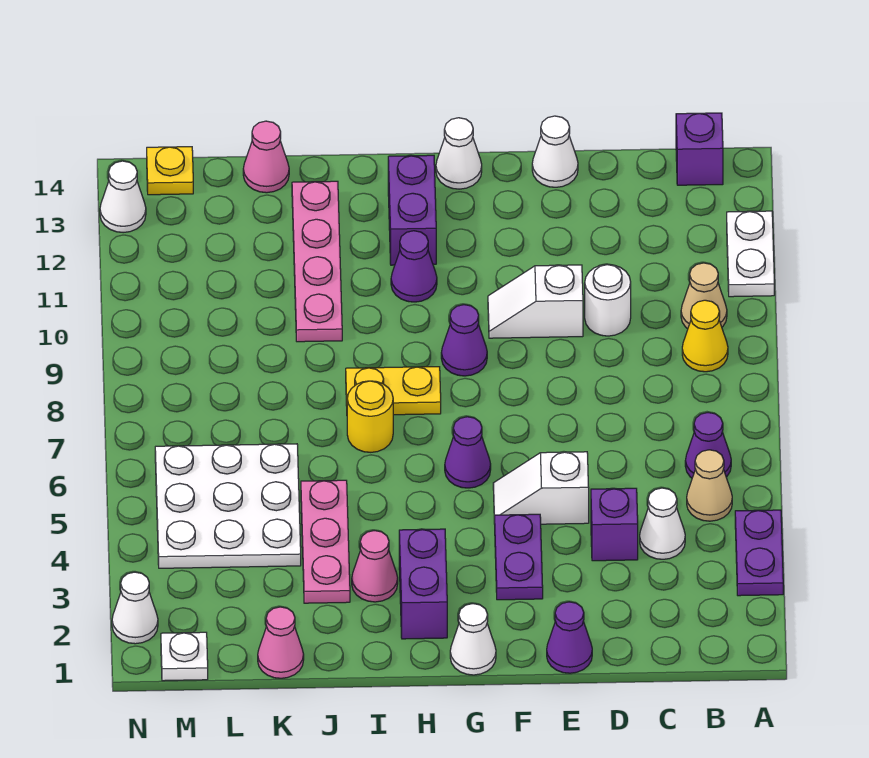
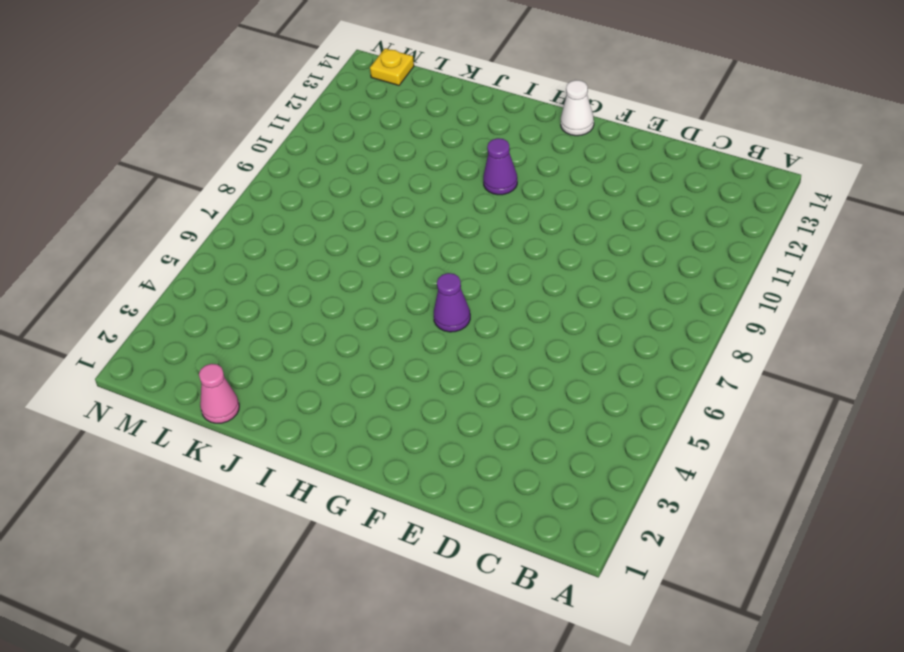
none -> purple 1x2 plate [735,510,783,596]
none -> white 1x2 plate [727,211,774,297]
none -> tan 1x1 cone [687,450,732,521]
none -> purple 1x1 cone [685,412,731,478]

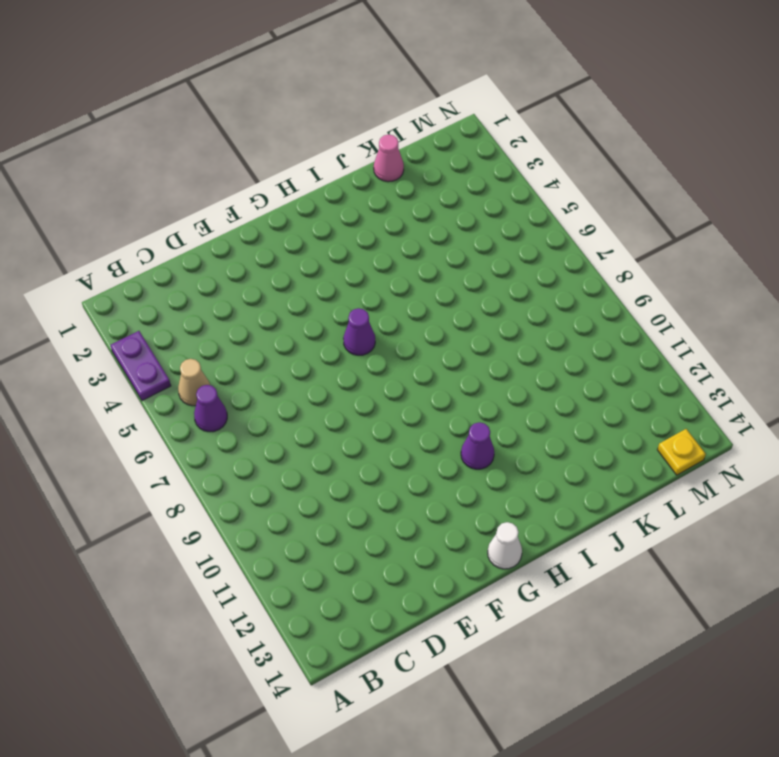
none -> white 1x2 plate [727,211,774,297]
none -> yellow 1x1 cone [682,300,728,372]
none -> tan 1x1 cone [681,263,727,329]
none -> purple 1x1 brick [676,113,723,185]

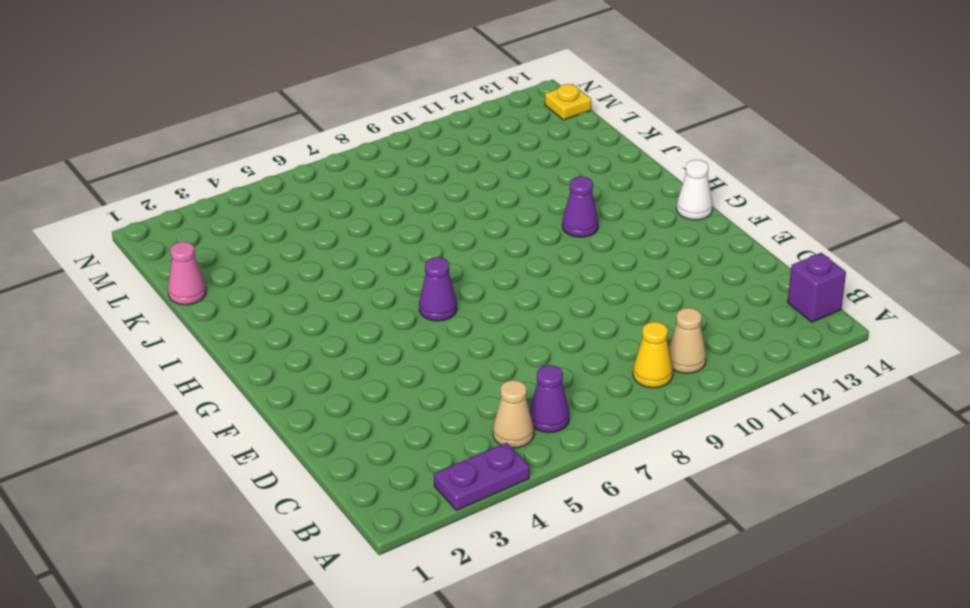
none -> white 1x2 plate [727,211,774,297]
none -> white 1x1 cone [640,488,685,559]
none -> purple 1x1 brick [591,488,638,561]
none -> white 1x1 round brick [585,265,631,336]

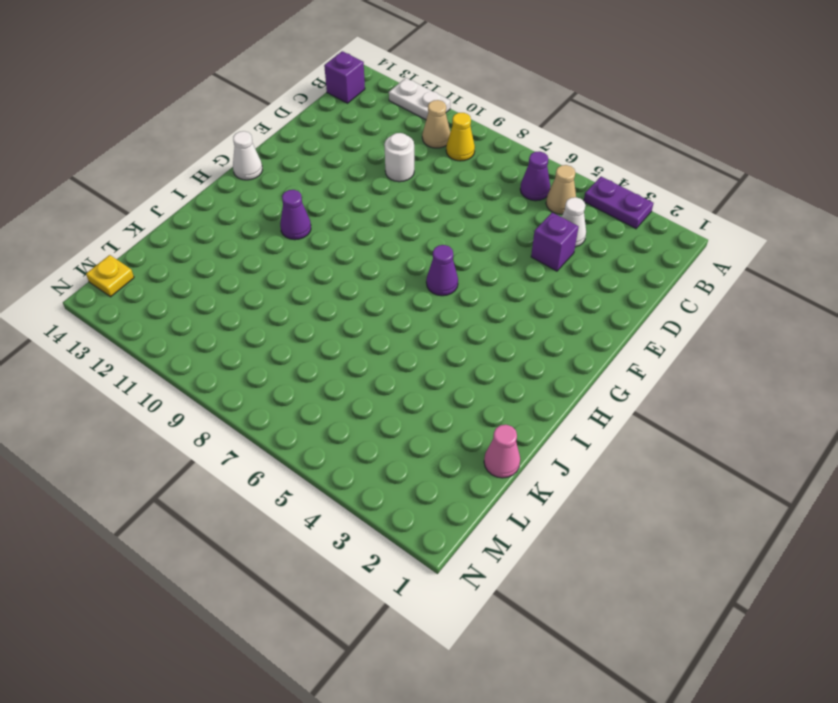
none -> purple 1x1 cone [547,602,592,673]
none -> white 1x2 slope [493,452,589,524]
none -> white 1x2 slope [488,265,583,338]
none -> white 1x1 cone [532,116,578,187]

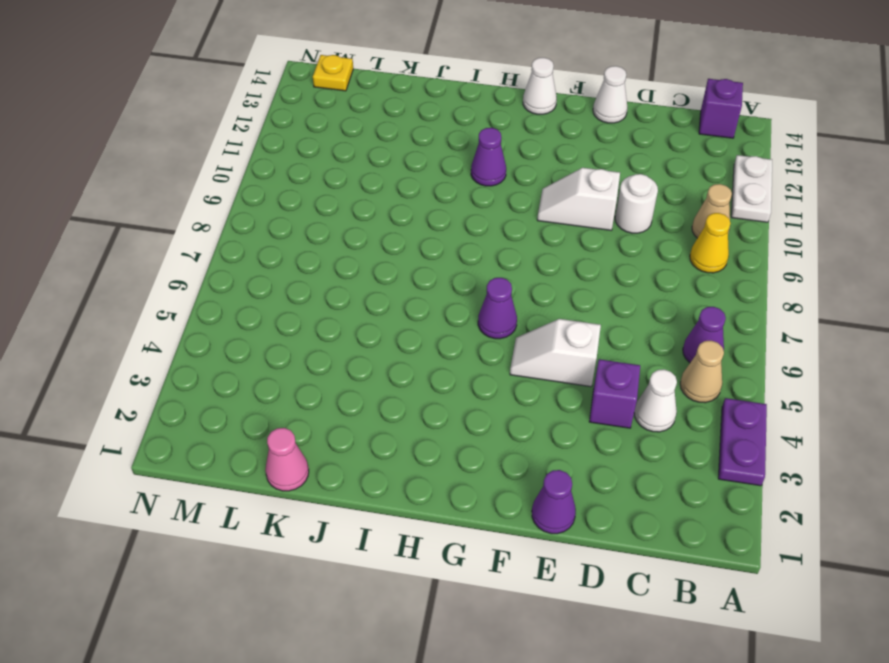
none -> purple 1x2 plate [494,514,543,600]
none -> white 1x1 cone [450,604,496,675]
none -> purple 1x1 cone [441,305,487,376]
none -> purple 1x2 brick [399,529,447,639]

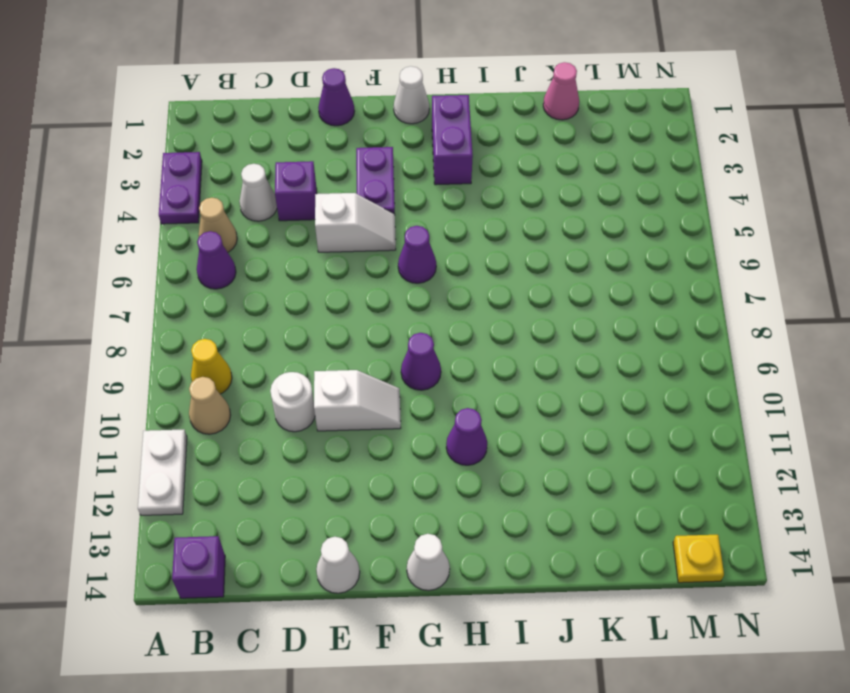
none -> yellow 1x2 plate [346,367,441,415]
none -> purple 1x2 brick [388,155,436,265]
none -> pink 1x1 cone [352,531,398,602]
none -> yellow 1x1 round brick [347,381,393,452]

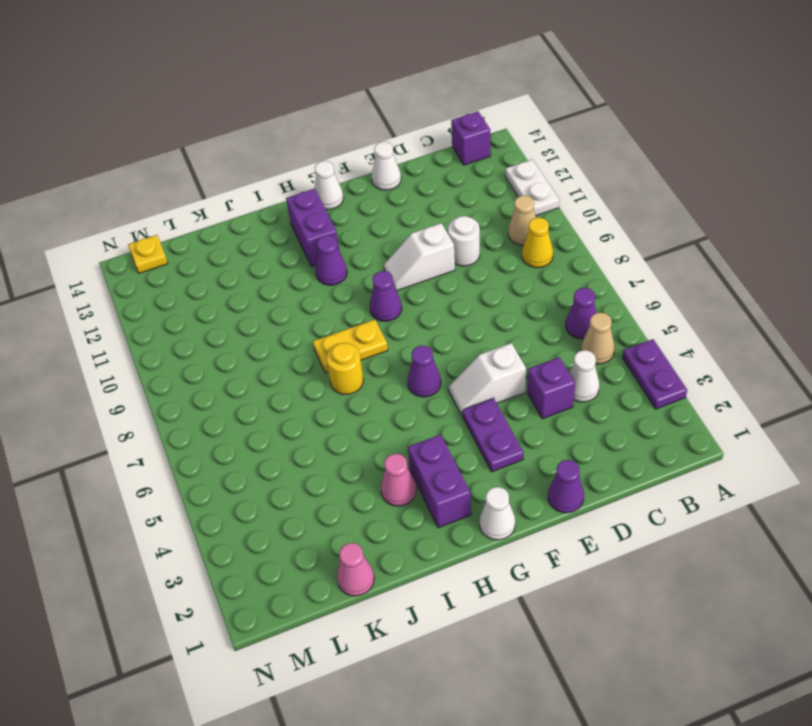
none -> pink 1x3 plate [301,480,350,603]
none -> pink 1x4 plate [292,181,342,342]
none -> white 3x3 plate [155,444,301,568]
none -> pink 1x1 cone [243,121,289,193]

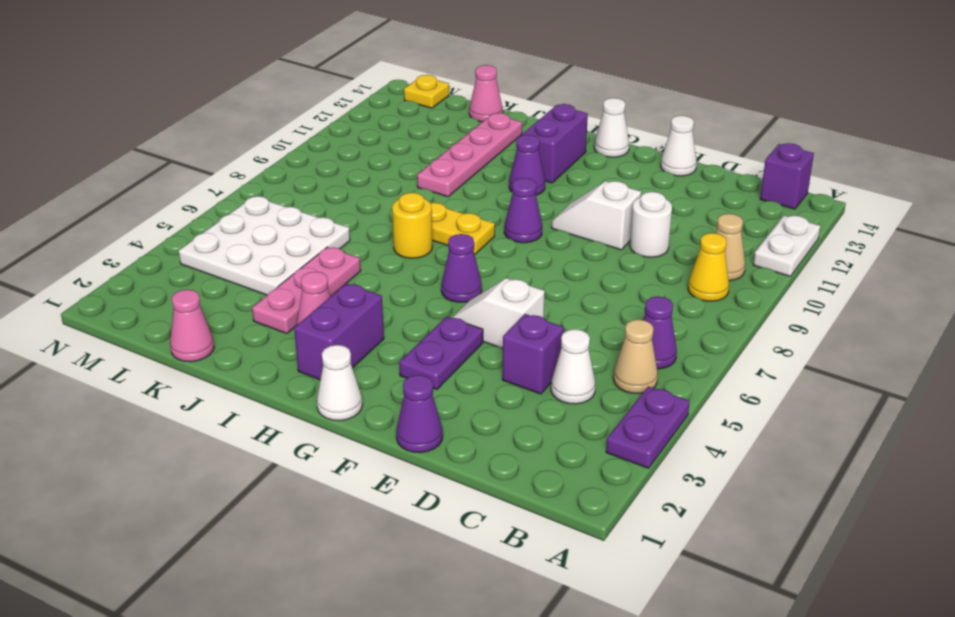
none -> white 1x1 plate [161,632,208,681]
none -> white 1x1 cone [112,572,158,644]
none -> white 1x1 cone [100,161,146,233]

